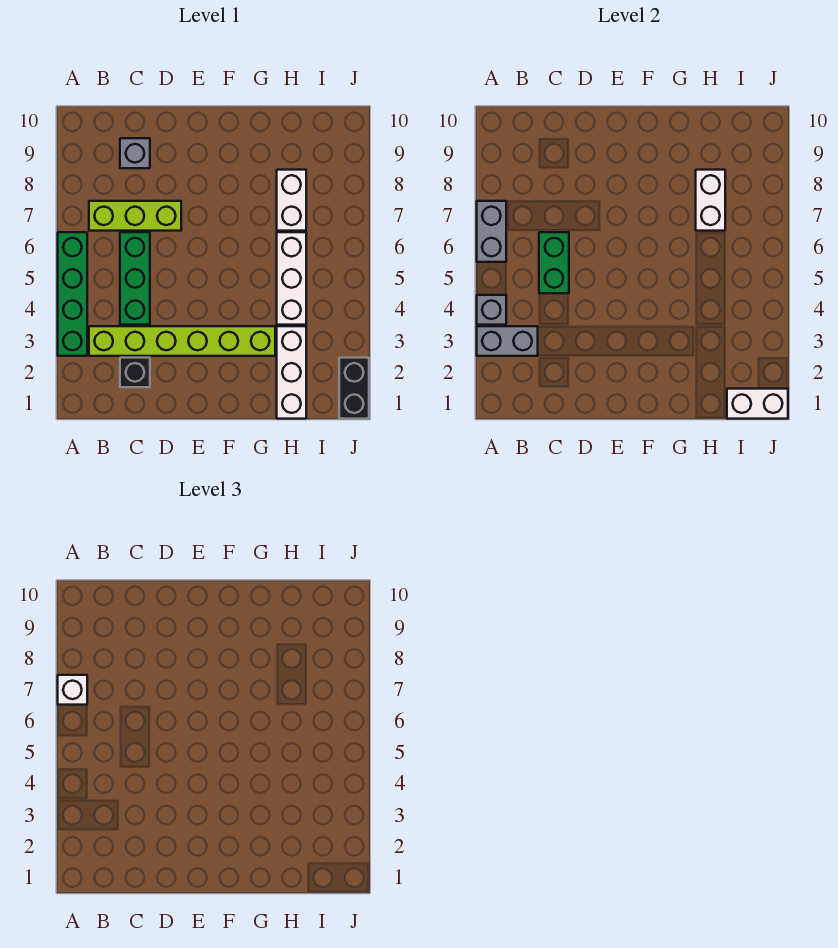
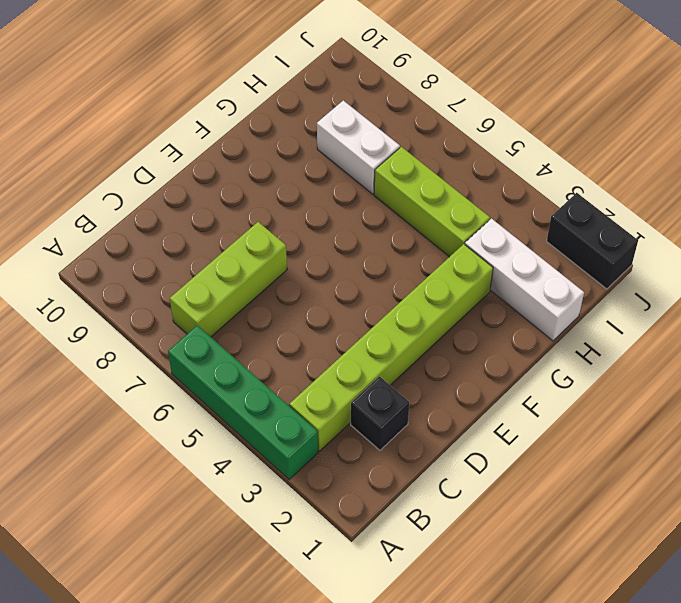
lime 1x3 brick [374,147,490,257] -> white 1x3 brick [277,232,306,325]
none -> green 1x3 brick [120,232,150,325]
none -> grey 1x1 brick [120,138,150,168]
none -> grey 1x2 brick [477,326,538,356]

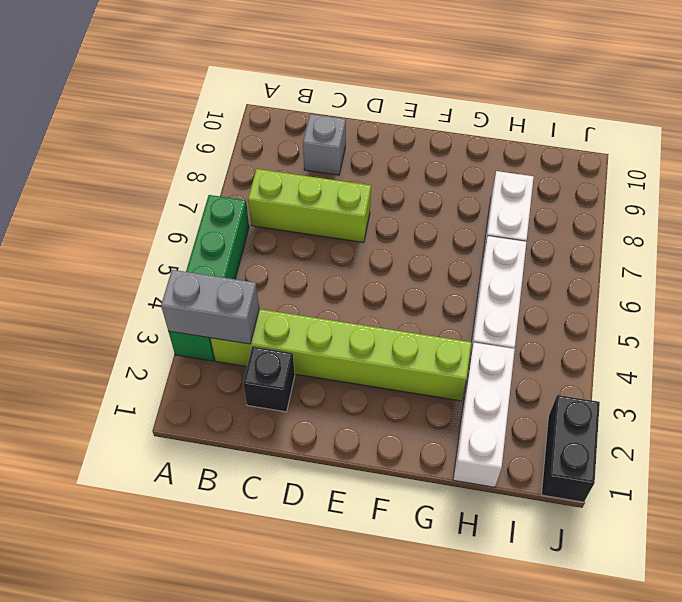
none -> green 1x3 brick [120,232,150,325]
none -> grey 1x1 brick [477,295,506,325]
none -> grey 1x2 brick [477,201,506,262]

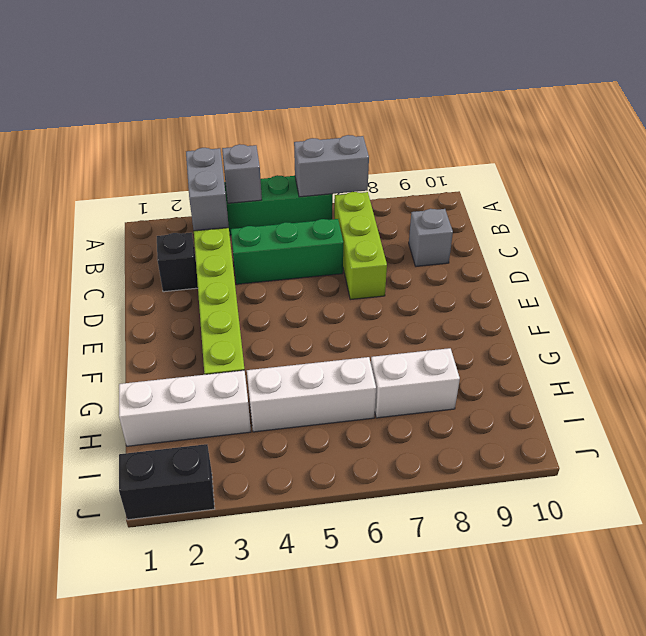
none -> green 1x2 brick [539,232,569,293]
none -> white 1x2 brick [696,170,725,231]
none -> white 1x2 brick [727,389,788,419]

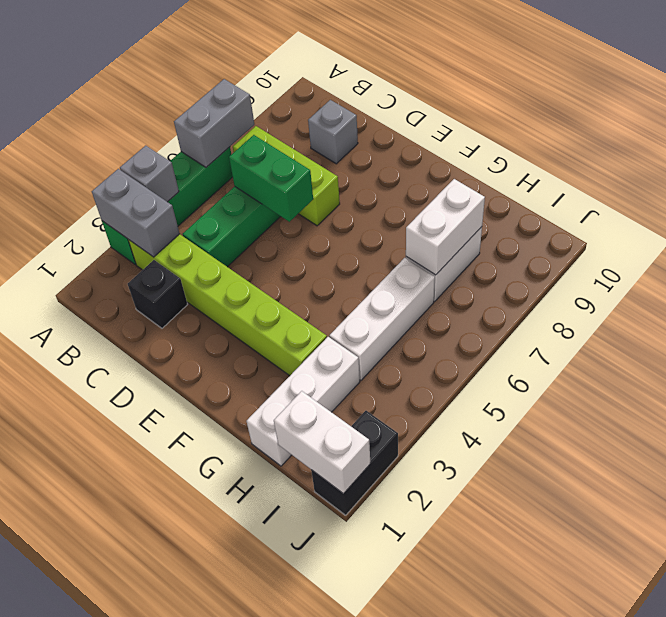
green 1x2 brick [229,135,313,222] -> green 1x2 brick turned to [539,232,569,293]
none -> white 1x1 brick [58,675,87,705]

